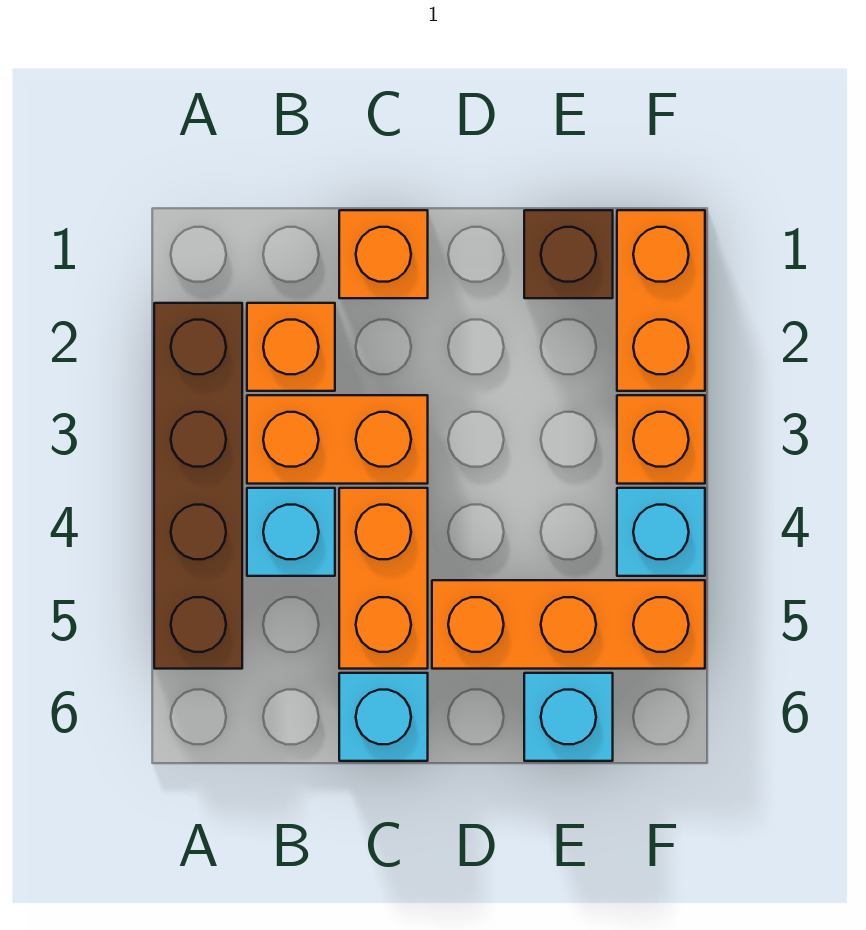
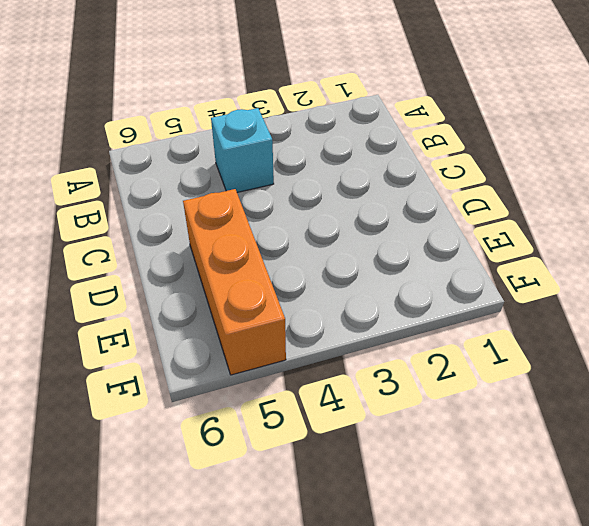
none -> brown 1x4 brick [154,303,242,669]
none -> orange 1x1 brick [247,303,335,391]
none -> orange 1x2 brick [247,395,428,484]

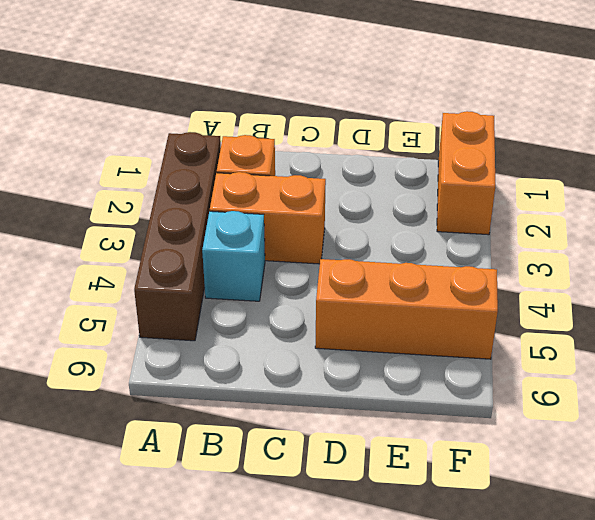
none -> orange 1x1 brick [339,210,428,298]
none -> orange 1x2 brick [339,488,428,669]
none -> cyan 1x1 brick [339,673,428,761]

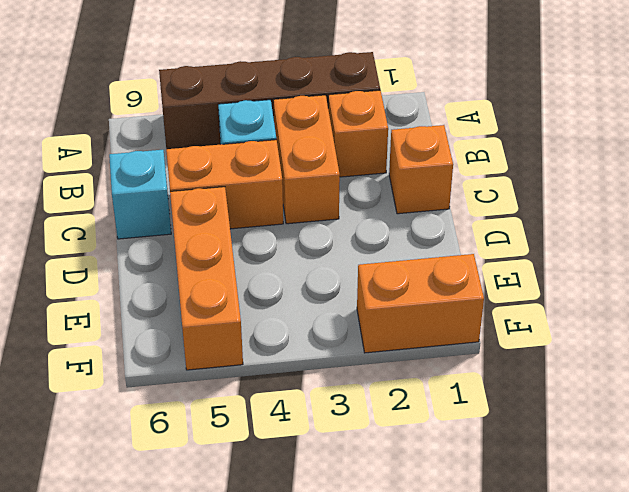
none -> brown 1x1 brick [524,210,613,298]
none -> cyan 1x1 brick [524,673,613,761]
none -> orange 1x1 brick [617,395,705,484]

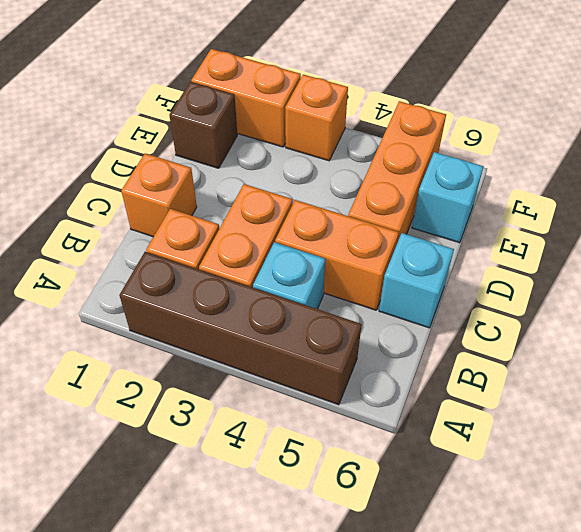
none -> cyan 1x1 brick [617,488,705,576]

